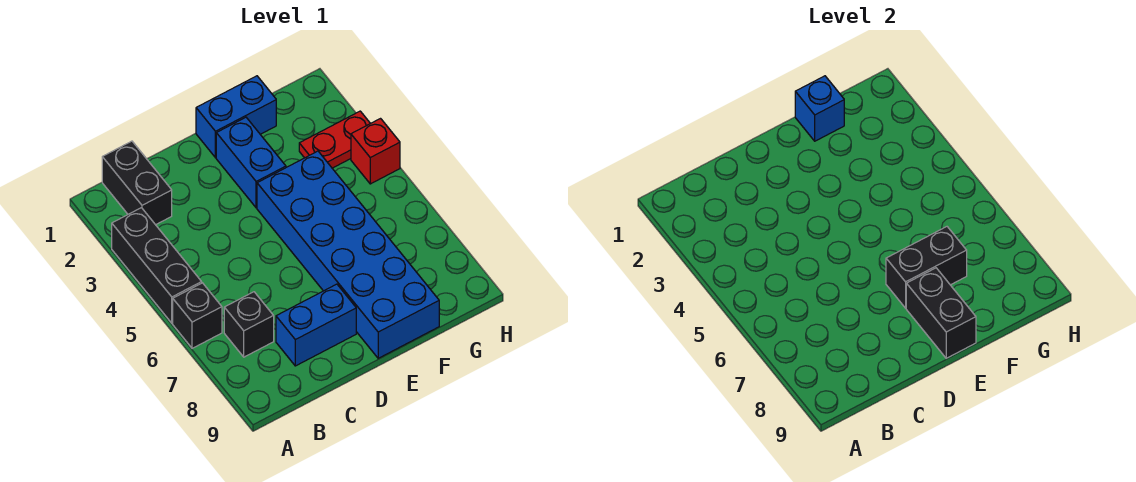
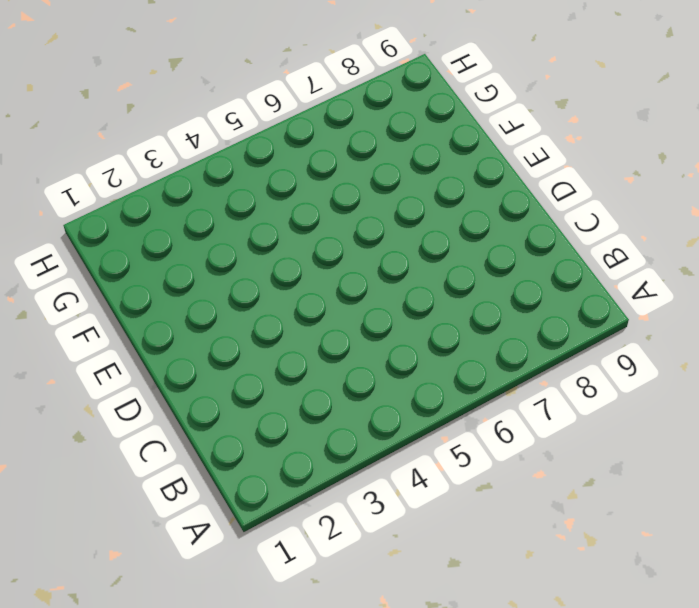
none -> black 1x3 brick [112,208,202,323]
none -> black 1x1 brick [173,283,222,348]
none -> black 1x2 brick [102,141,172,225]

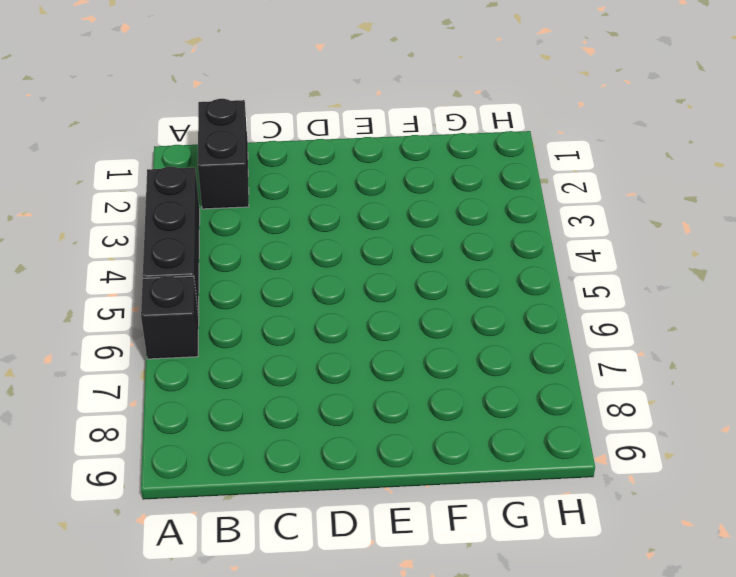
none -> black 1x1 brick [224,292,274,357]
none -> blue 1x2 brick [276,284,356,366]
none -> blue 1x2 brick [196,76,276,158]

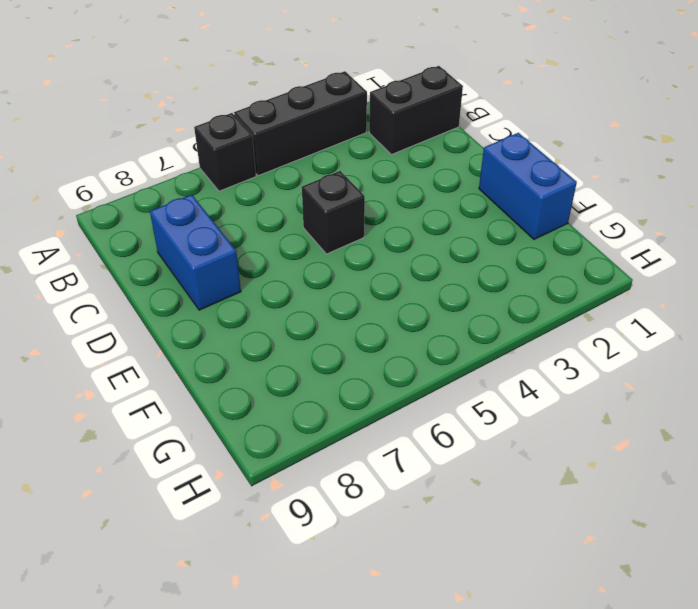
black 1x1 brick [302,171,365,254] -> black 1x1 brick moved to [224,292,274,357]
none -> blue 1x2 brick [216,117,286,208]
none -> blue 2x6 brick [257,151,439,358]
none -> red 1x2 plate [299,111,370,168]

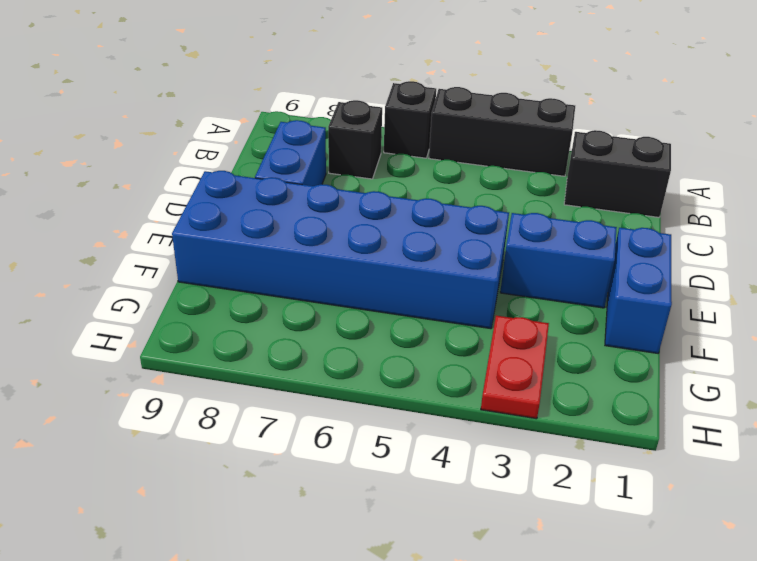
none -> red 1x1 brick [351,119,400,184]
none -> black 1x2 brick [886,227,967,308]
none -> black 1x2 brick [906,268,976,358]

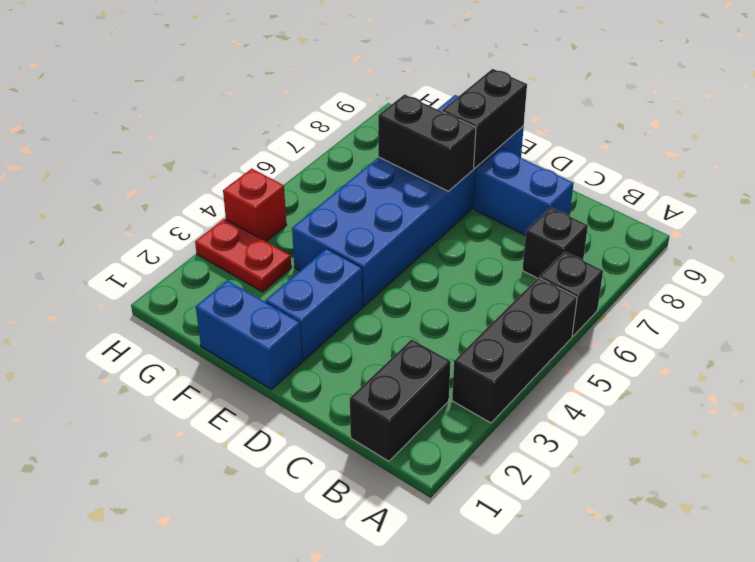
none -> blue 1x1 brick [795,76,844,141]

